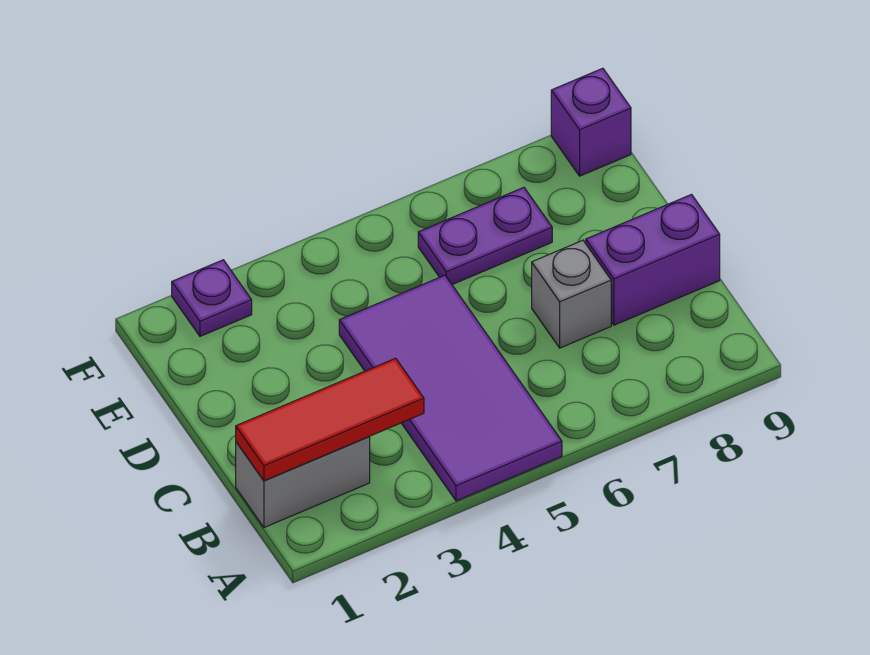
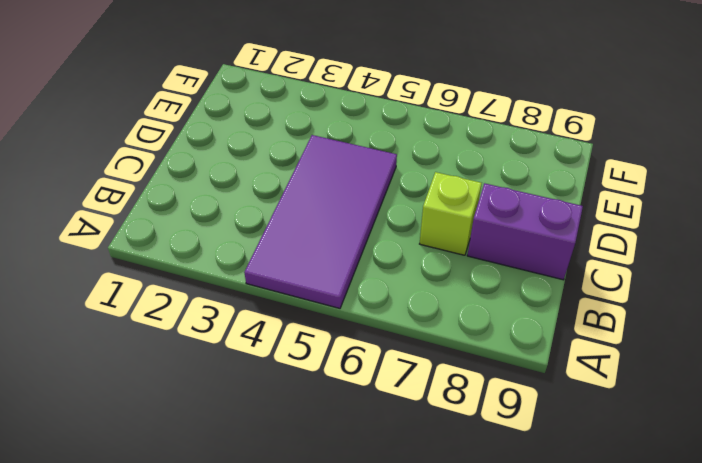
lime 1x1 brick [420,172,482,255] -> grey 1x1 brick [532,240,611,348]
none -> grey 1x2 brick [236,436,370,527]
none -> purple 1x2 plate [418,187,552,285]

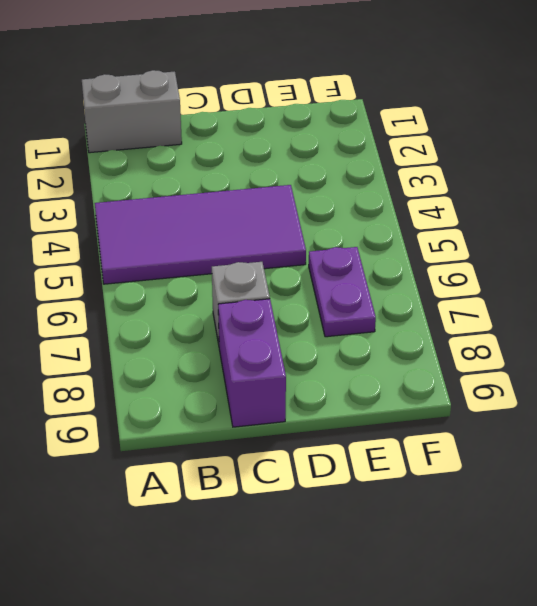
grey 1x2 brick [82,70,182,153] -> grey 1x2 brick turned to [236,436,370,527]
none -> purple 1x1 plate [172,260,252,336]
none -> purple 1x1 brick [551,68,631,176]

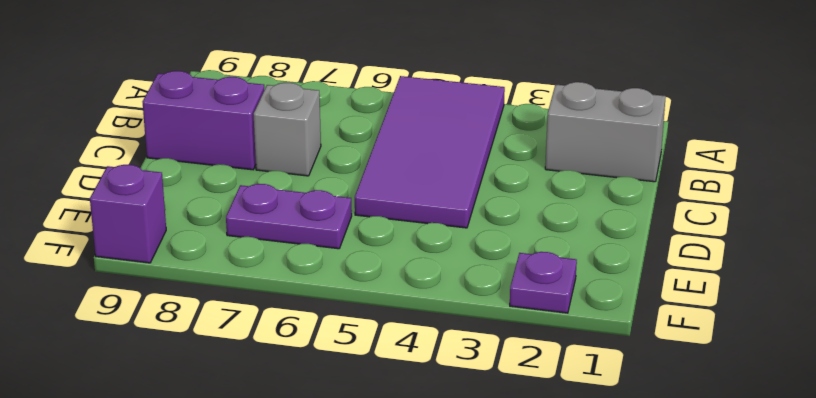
none -> red 1x3 tile [236,358,424,481]

